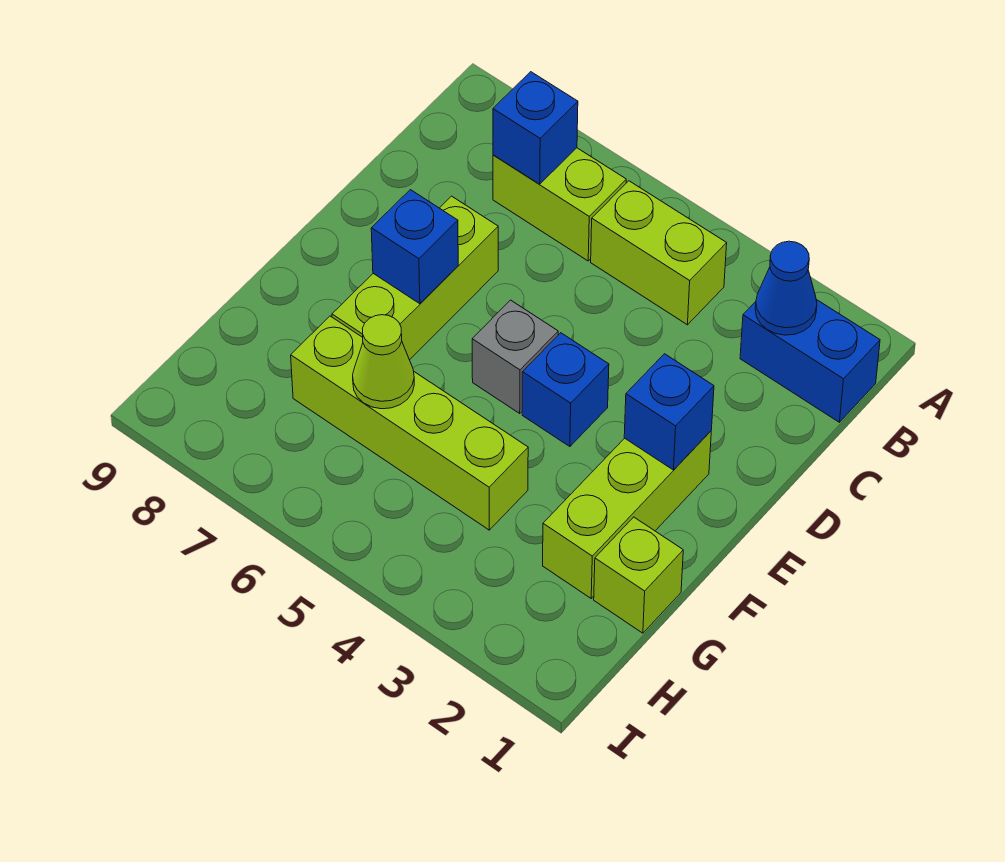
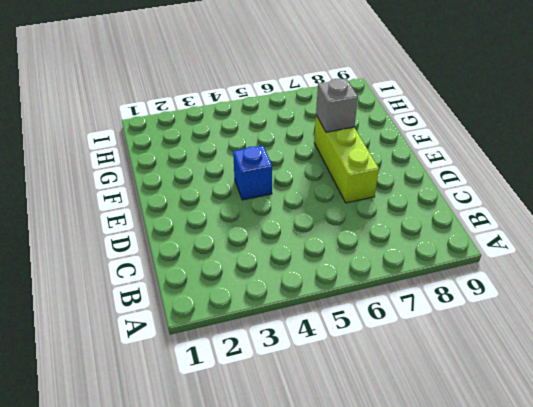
grey 1x1 brick [316,79,358,132] -> grey 1x1 brick moved to [472,300,558,413]
none -> blue 1x2 brick [740,300,880,422]
none -> lime 1x2 brick [591,181,727,325]
none -> lime 1x2 brick [493,148,626,261]

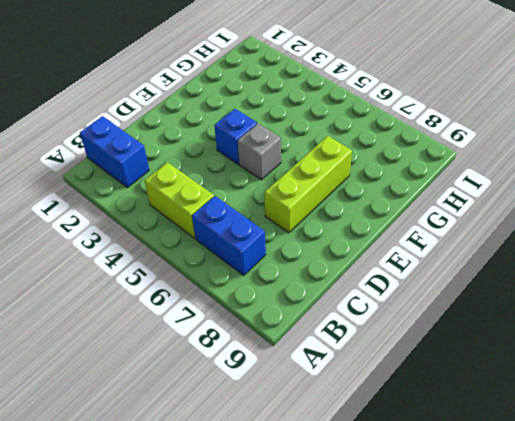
blue 1x2 brick [192,196,266,275] -> lime 1x2 brick [493,148,626,261]
none -> lime 1x3 brick [543,431,711,598]
none -> lime 1x1 brick [594,517,683,633]
none -> lime 1x4 brick [291,316,528,530]

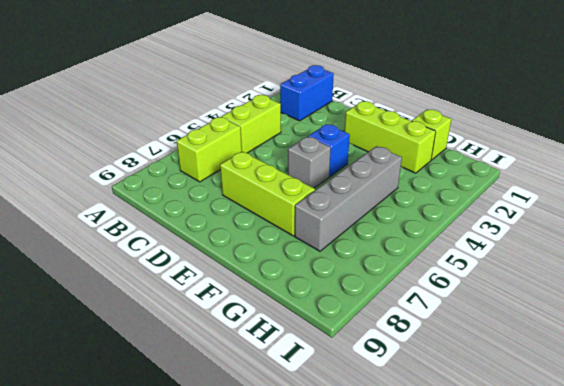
grey 1x4 brick [295,146,402,251] -> lime 1x4 brick [291,316,528,530]
none -> blue 1x1 cone [755,241,817,335]
none -> blue 1x1 brick [493,72,578,184]
none -> blue 1x1 brick [624,354,714,470]

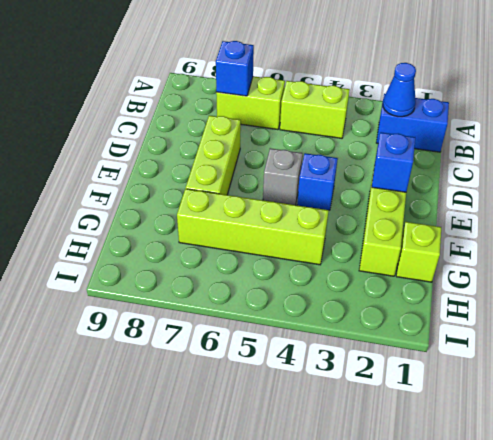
none -> blue 1x1 brick [371,190,458,304]
none -> lime 1x1 cone [353,315,414,409]

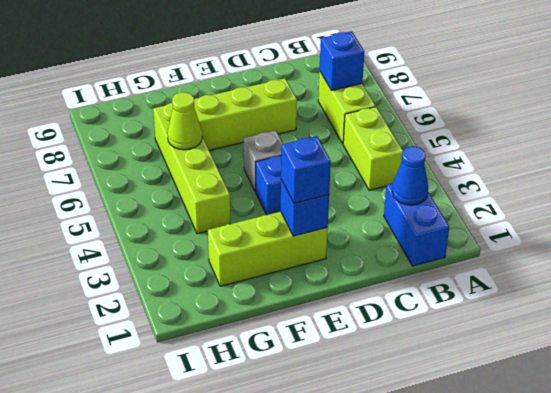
blue 1x1 brick [281,136,331,203] -> blue 1x1 brick moved to [371,190,458,304]
none -> lime 1x1 brick [594,517,683,633]

